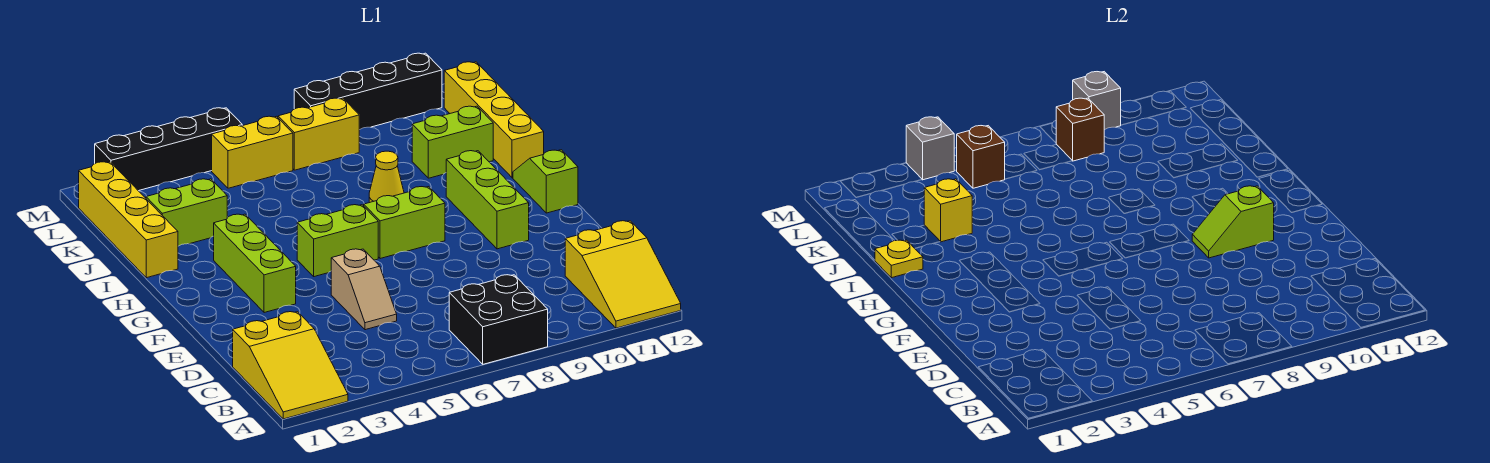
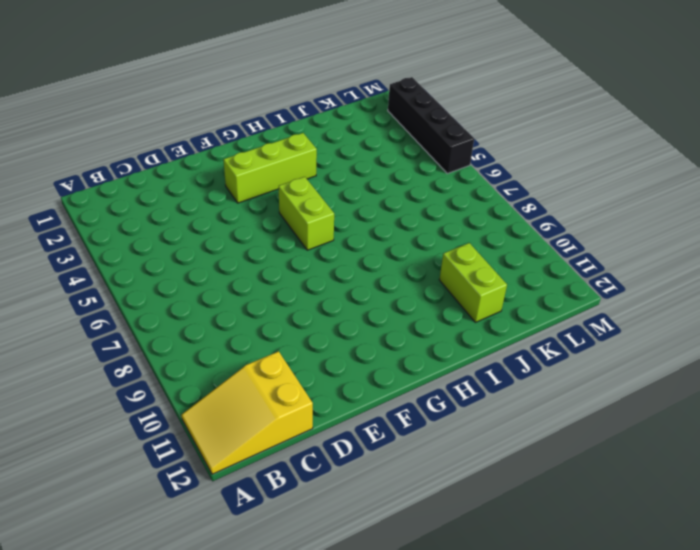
none -> yellow 2x3 slope [233,312,348,419]
none -> black 2x2 brick [449,275,548,364]
none -> tan 1x2 slope [331,249,397,330]

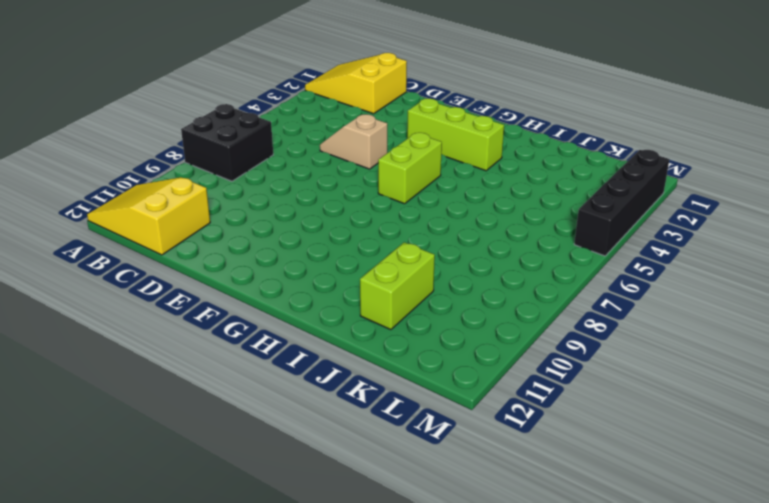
none -> lime 1x3 brick [446,151,529,249]
none -> lime 1x2 brick [364,187,445,259]
none -> lime 1x2 slope [513,150,578,213]

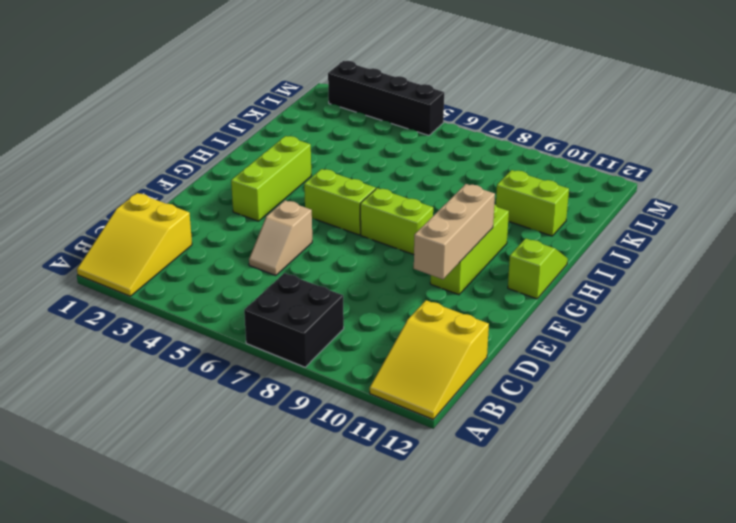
tan 1x3 brick [414,184,495,279] -> lime 1x2 slope [1192,186,1274,258]
none -> yellow 1x4 brick [79,162,178,278]
none -> yellow 1x1 cone [369,151,404,203]
none -> yellow 1x4 brick [444,62,544,178]

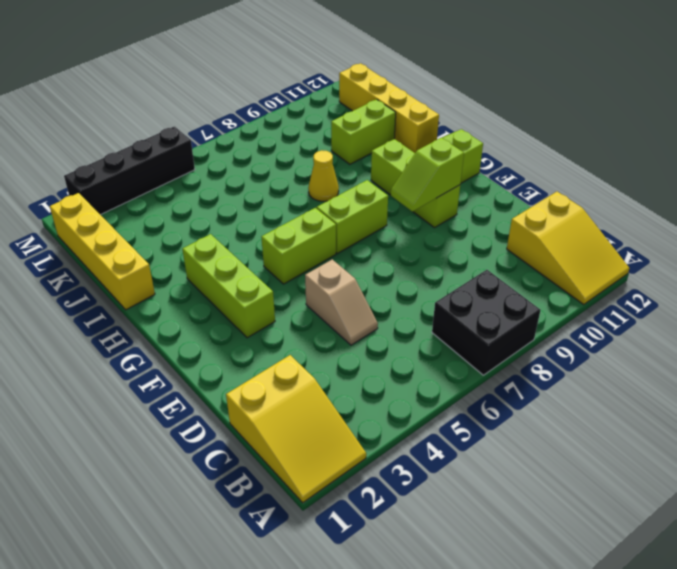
none -> lime 1x2 brick [146,179,227,246]
none -> yellow 1x2 brick [212,116,293,188]
none -> yellow 1x2 brick [278,98,359,170]

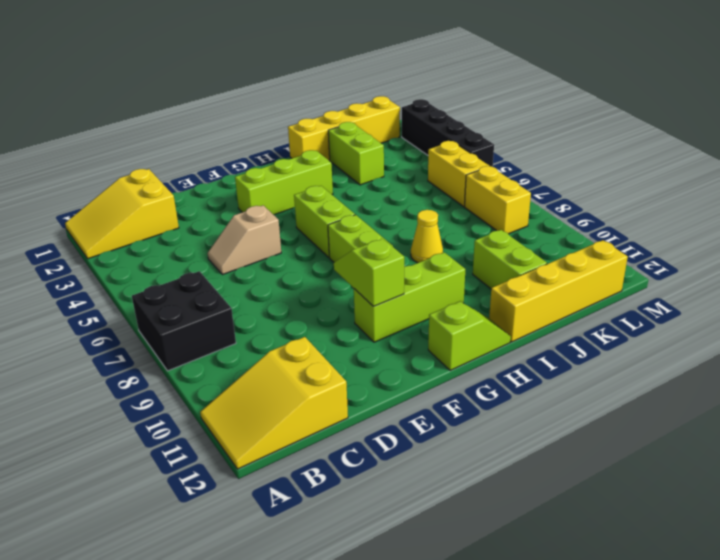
none -> black 1x4 brick [294,53,442,130]
none -> yellow 1x1 plate [875,240,923,278]
none -> yellow 1x1 brick [924,179,972,242]

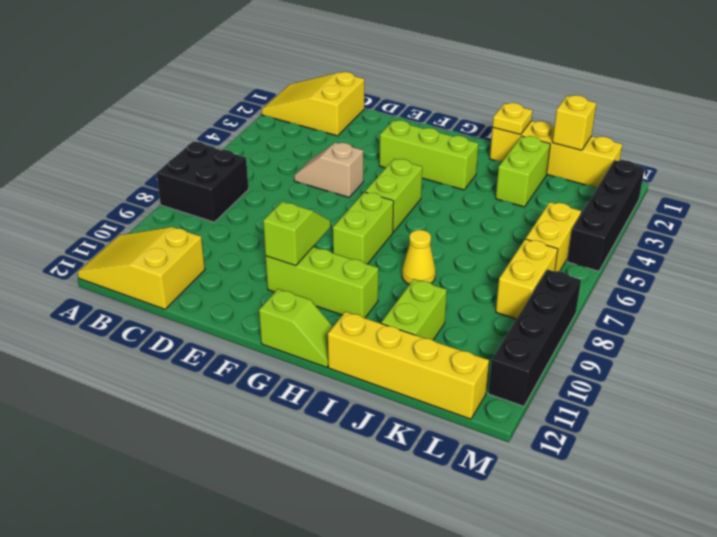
yellow 1x1 brick [553,95,596,150] -> yellow 1x1 brick moved to [924,179,972,242]
none -> brown 1x1 brick [957,126,1005,188]
none -> brown 1x1 brick [1056,98,1104,161]
none -> grey 1x1 brick [906,117,954,180]

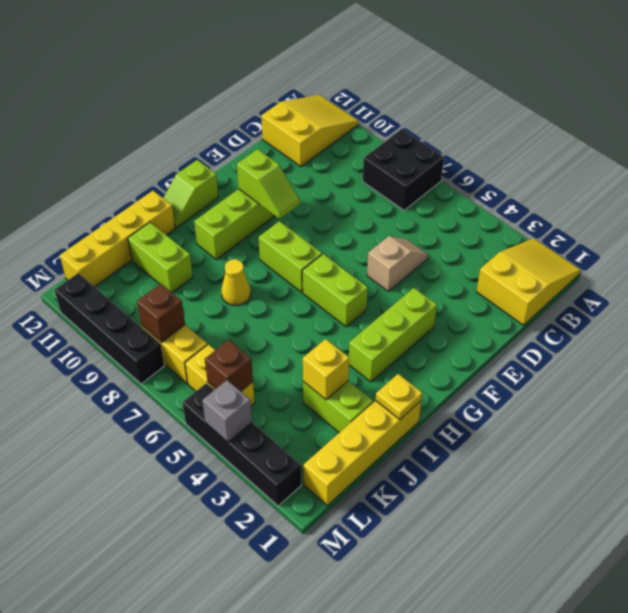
none -> grey 1x1 brick [1073,72,1121,130]

